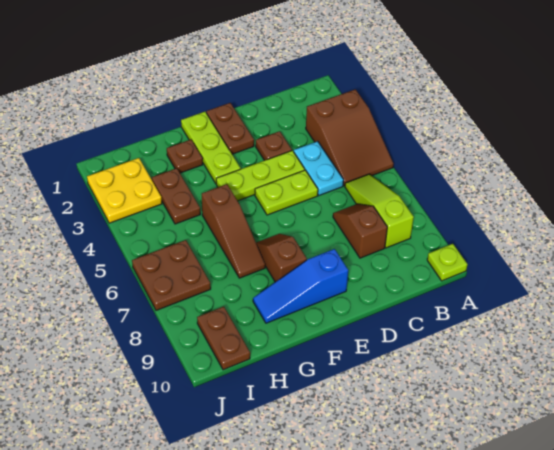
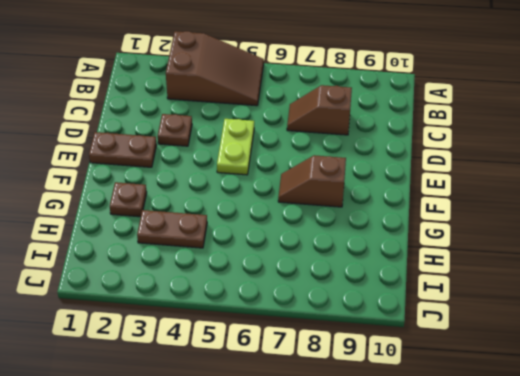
none -> lime 1x1 plate [427,244,467,281]
none -> lime 1x3 slope [345,174,414,248]
none -> cyan 1x2 plate [294,141,344,195]

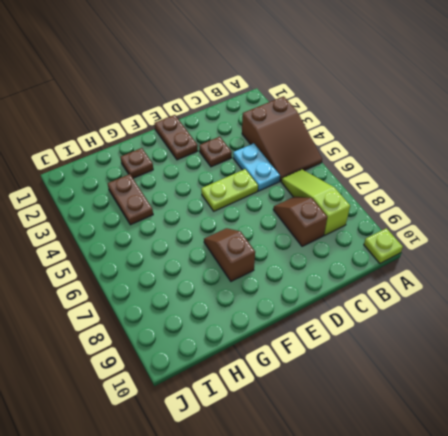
none -> lime 1x3 plate [216,151,305,201]
none -> blue 1x3 slope [253,249,348,323]
none -> lime 1x3 plate [181,112,241,184]

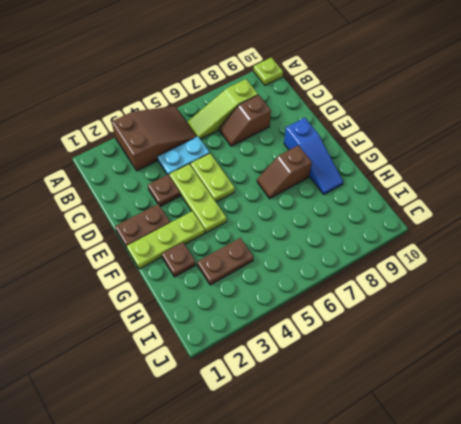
none -> brown 1x3 slope [202,184,265,278]
none -> yellow 2x2 plate [87,158,162,223]
none -> brown 2x2 plate [132,240,211,310]

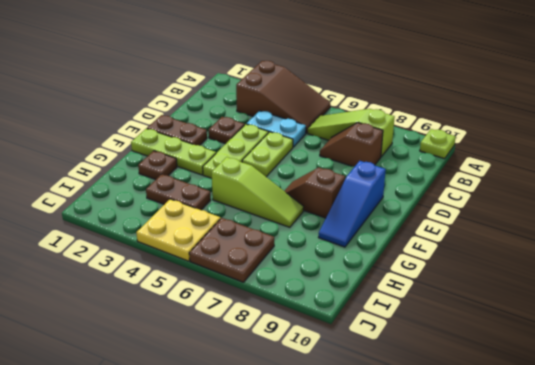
lime 1x3 slope [211,157,304,227] -> brown 1x3 slope [202,184,265,278]
yellow 2x2 plate [136,199,220,261] -> yellow 2x2 plate moved to [87,158,162,223]
none -> brown 1x2 plate [197,307,250,370]

